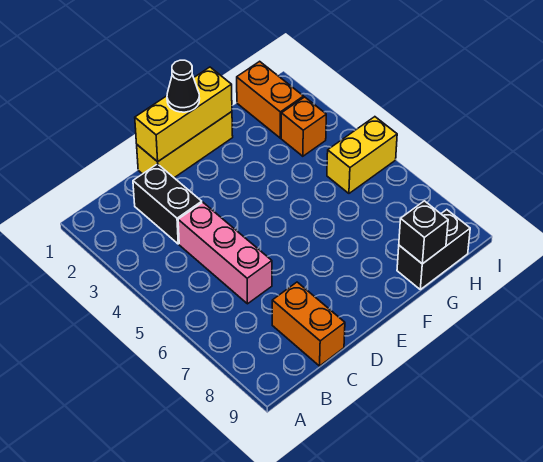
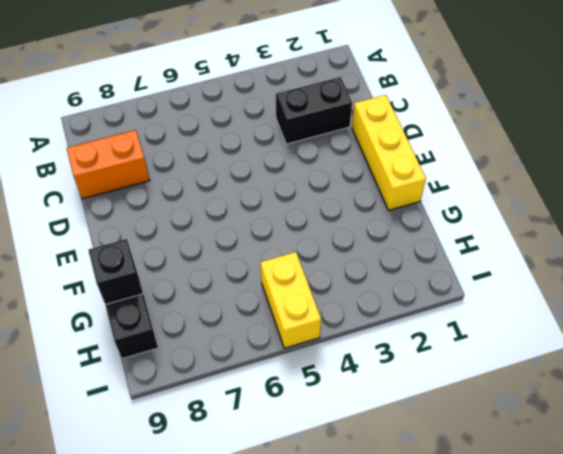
none -> pink 1x3 brick [178,202,272,304]
none -> orange 1x2 brick [237,61,304,138]

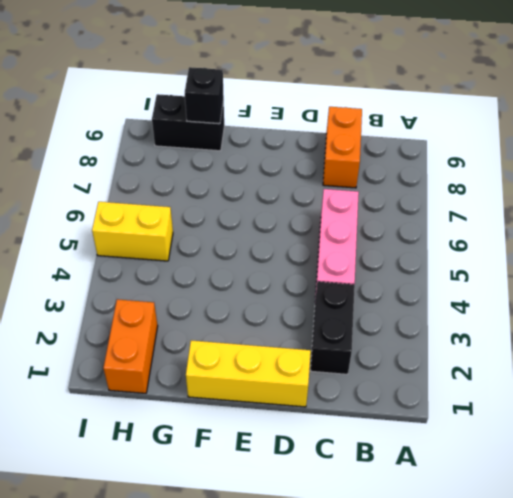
none -> orange 1x1 brick [281,97,326,156]
none -> yellow 1x3 brick [135,67,232,162]

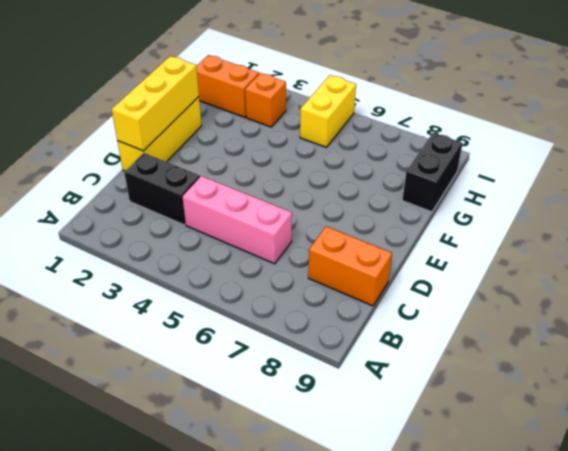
none -> black 1x1 brick [399,201,448,264]
none -> black 1x1 cone [167,60,200,112]

